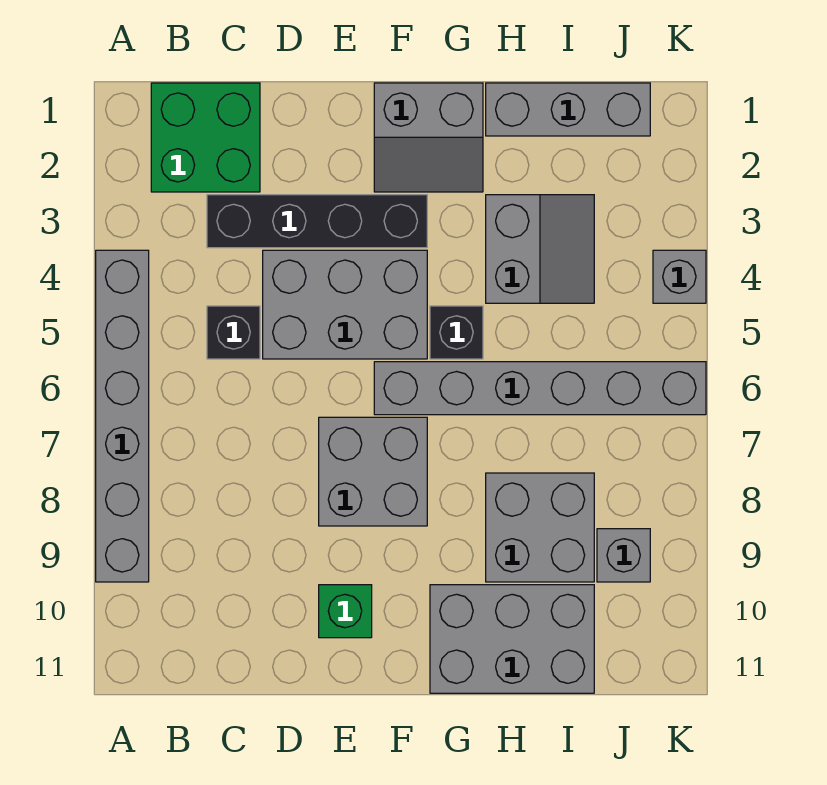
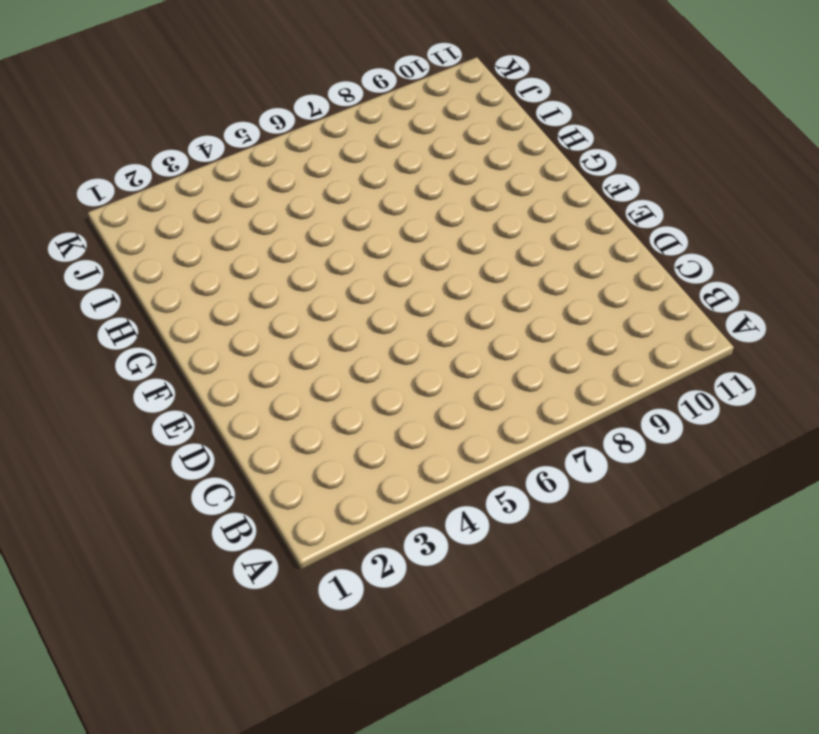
none -> grey 1x6 brick [96,250,149,582]
none -> green 2x2 brick [151,83,260,192]
none -> black 1x4 brick [207,195,427,248]

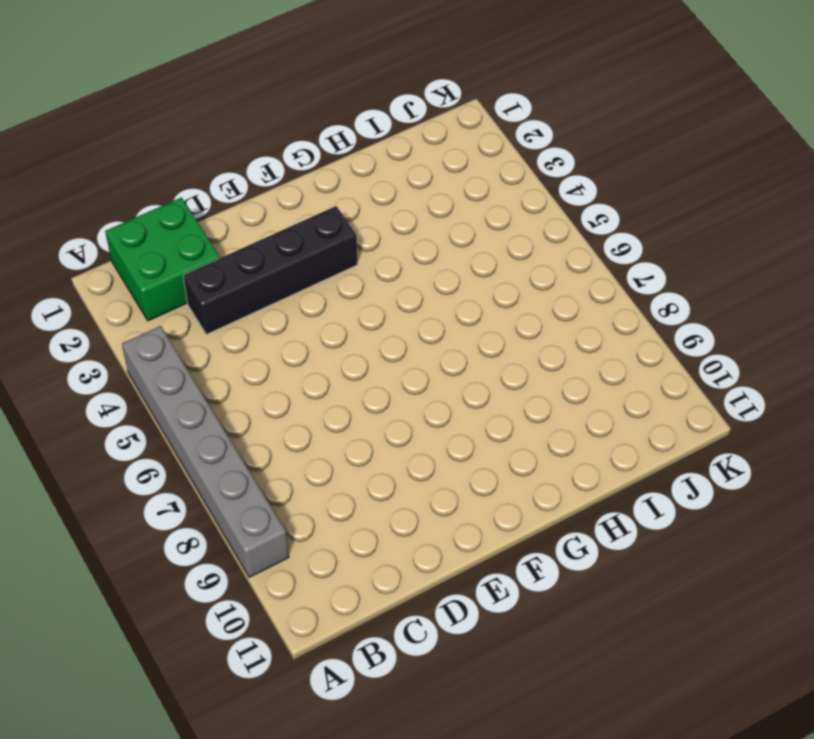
none -> black 1x1 brick [207,306,260,359]
none -> grey 2x3 brick [263,250,427,359]
none -> grey 2x2 brick [319,417,427,526]

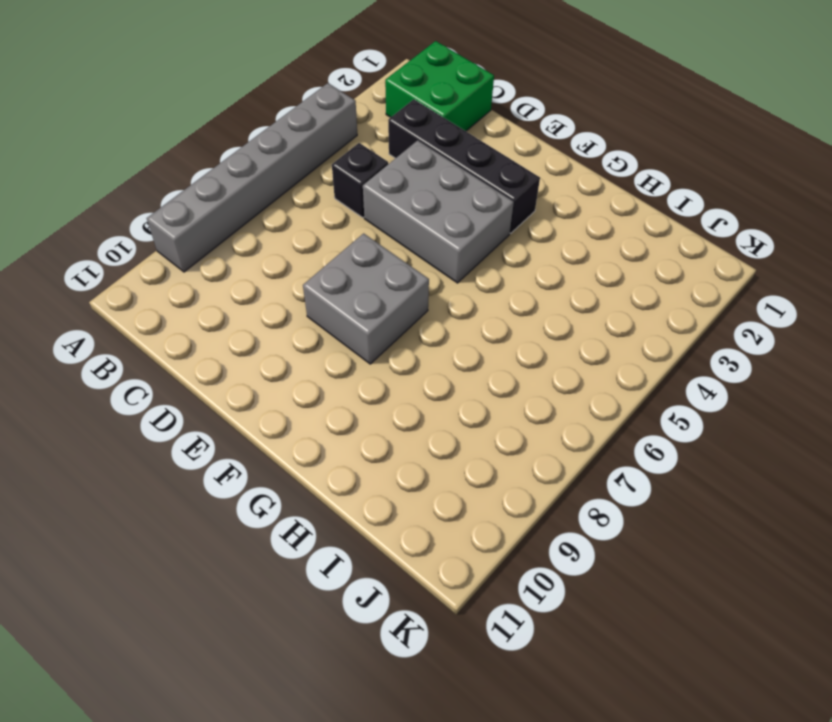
none -> green 1x1 brick [319,585,372,638]
none -> grey 2x2 slope [374,83,483,192]
none -> grey 1x6 brick [374,362,706,415]

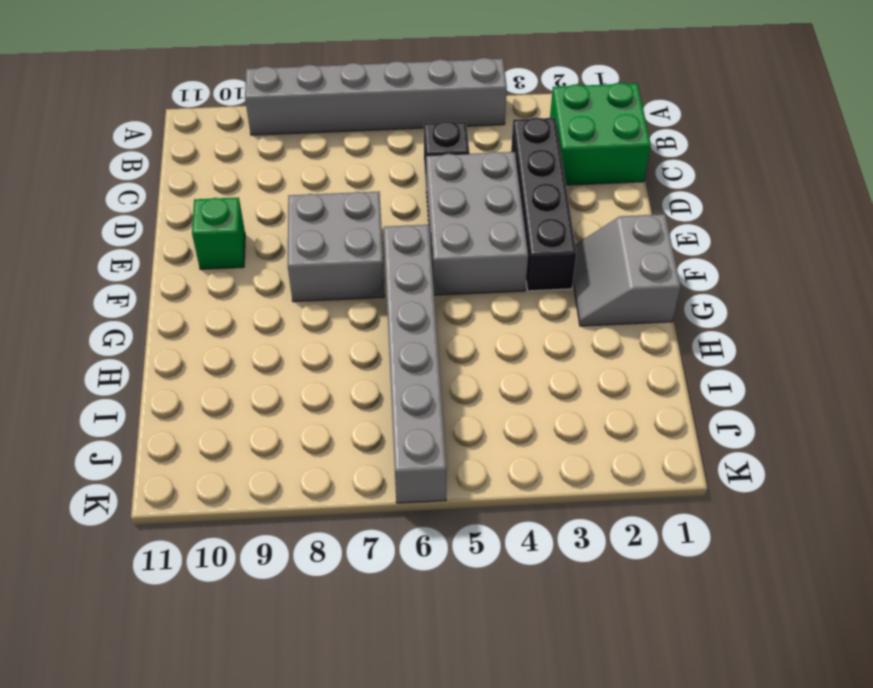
none -> black 1x1 brick [430,306,483,359]
none -> grey 2x3 brick [430,585,594,693]
none -> grey 1x3 brick [486,83,650,136]

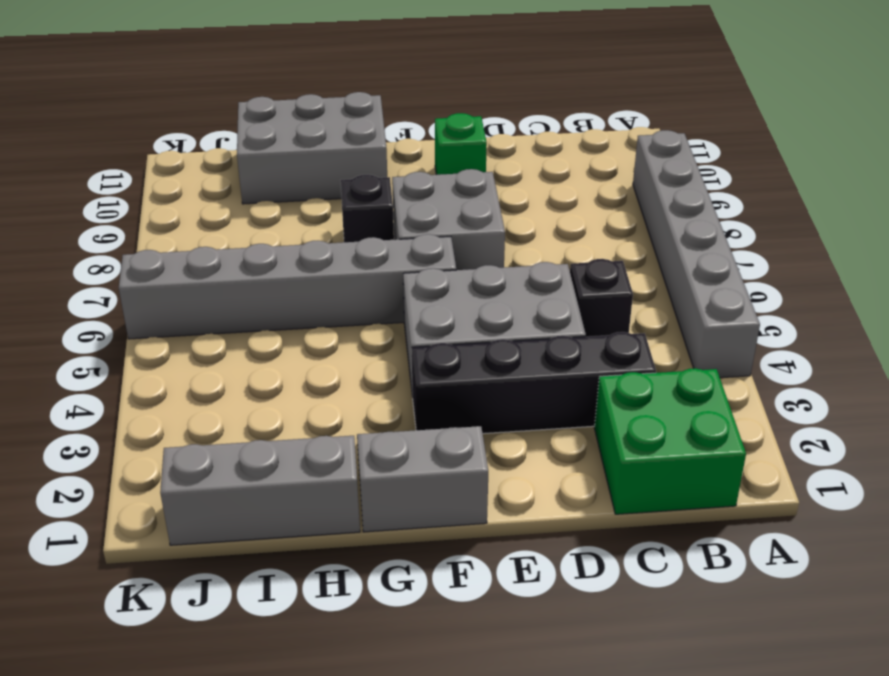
black 1x1 brick [340,175,394,242] -> black 1x1 brick moved to [430,306,483,359]
none -> grey 2x2 slope [486,195,594,303]
none -> grey 2x2 brick [486,473,594,582]
none -> grey 1x1 brick [597,529,650,582]

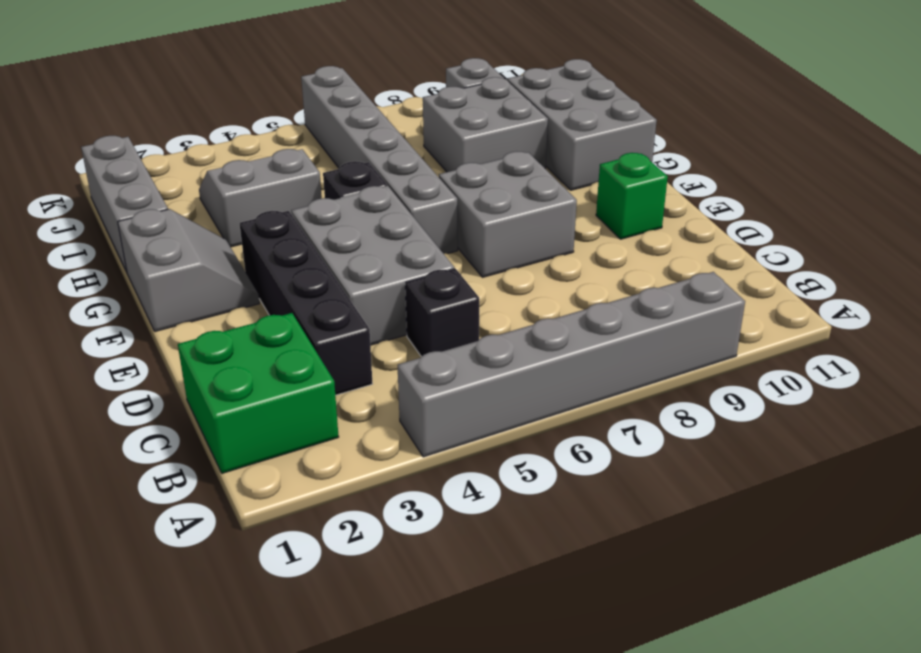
none -> grey 1x1 brick [653,250,706,303]

